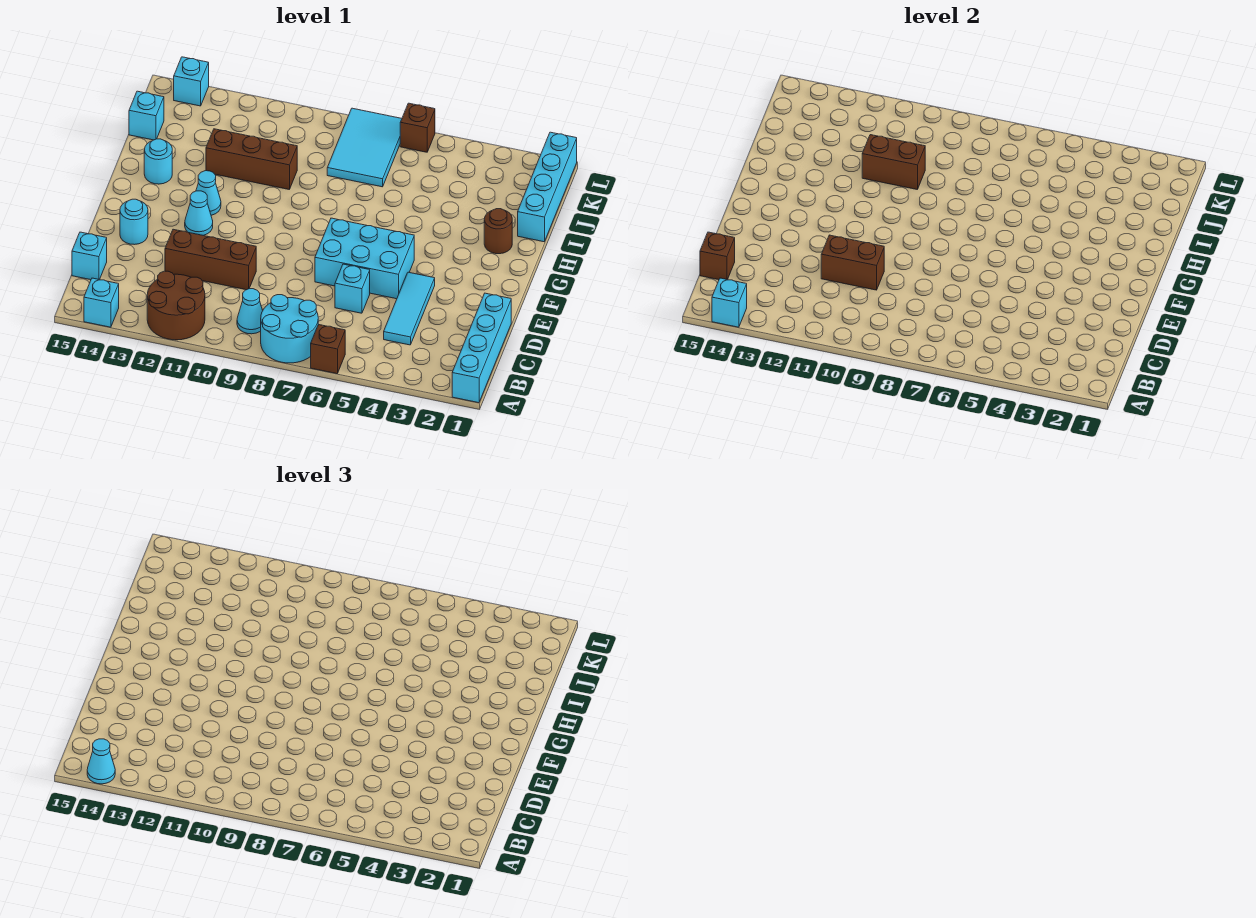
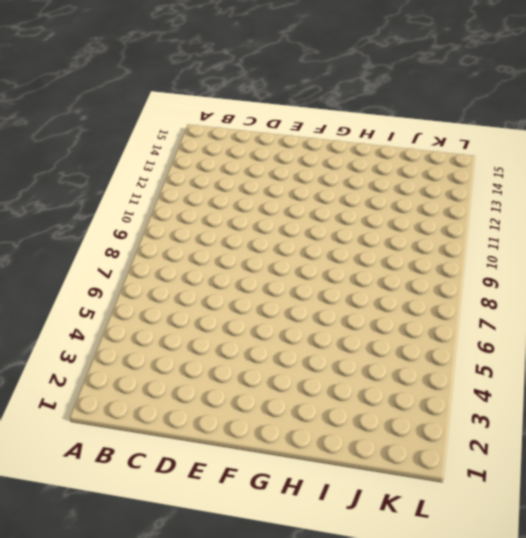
none -> cyan 1x4 brick [452,293,511,403]
none -> brown 1x1 brick [311,324,345,374]
none -> cyan 2x2 round brick [261,295,318,363]

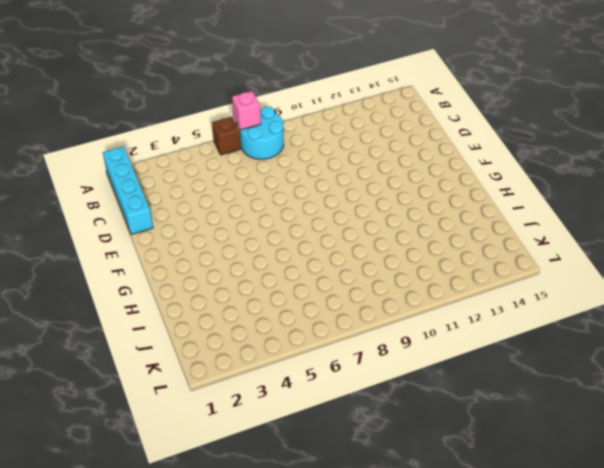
pink 1x1 brick [232,91,261,130] -> none
none -> brown 2x2 round brick [147,271,205,340]
none -> cyan 1x1 brick [84,278,119,327]
none -> cyan 1x1 cone [237,289,263,334]

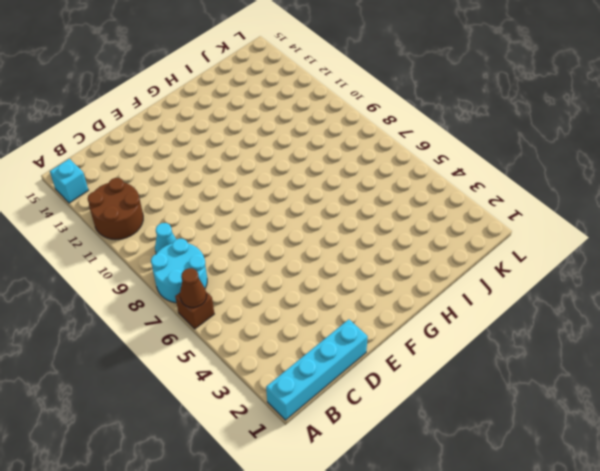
brown 1x1 cone [180,268,207,308] -> none
none -> cyan 1x3 tile [384,272,435,345]
none -> cyan 1x1 brick [72,232,107,280]
none -> cyan 1x1 brick [335,264,370,313]

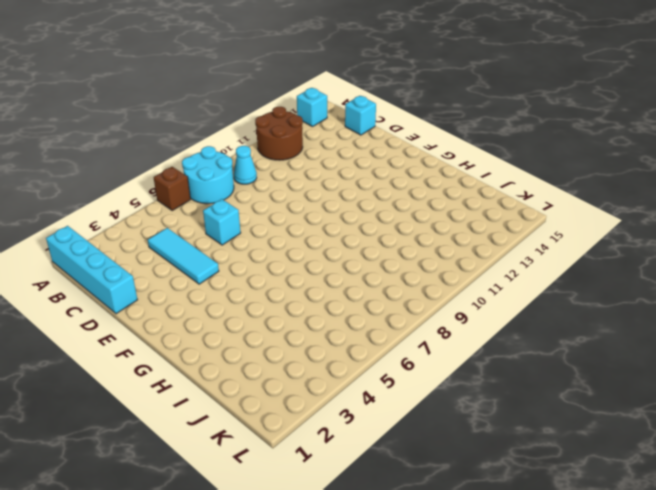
none -> brown 1x3 brick [165,229,256,290]
none -> cyan 2x3 brick [315,218,414,299]
none -> cyan 1x1 round brick [120,199,148,245]

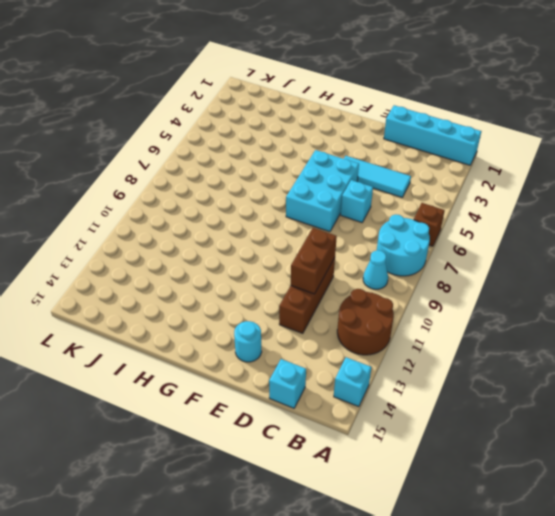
none -> cyan 1x1 cone [185,191,213,236]
none -> cyan 1x1 cone [196,171,221,215]
none -> brown 1x1 round brick [484,209,512,254]

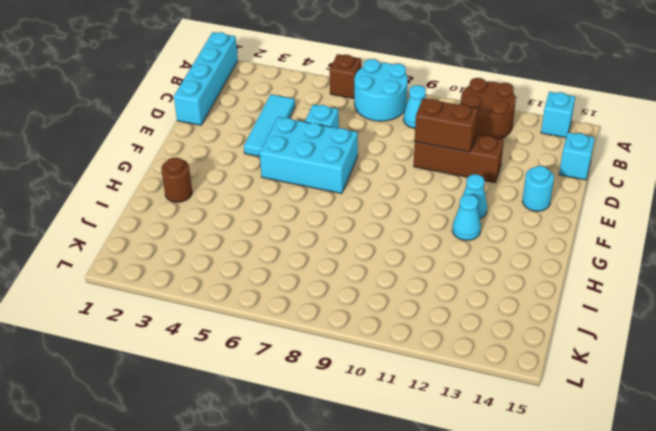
none -> cyan 1x1 round brick [144,139,172,184]
none -> cyan 1x4 brick [518,132,577,242]
none -> brown 1x3 brick [206,129,297,189]

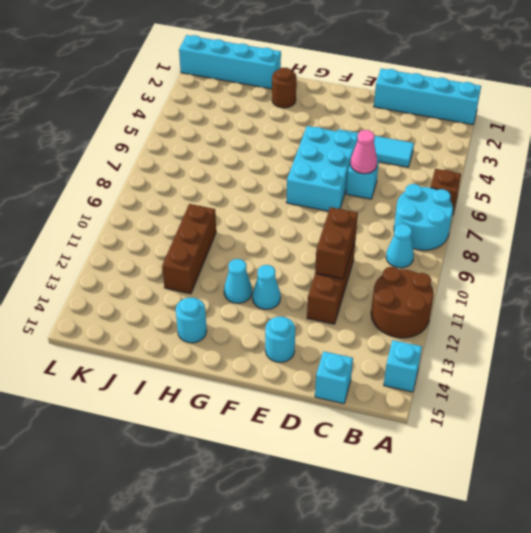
pink 1x1 cone [351,130,377,174] -> none
none -> cyan 2x3 tile [327,108,402,187]
none -> cyan 1x1 brick [129,91,164,140]
none -> brown 1x1 brick [400,103,435,152]

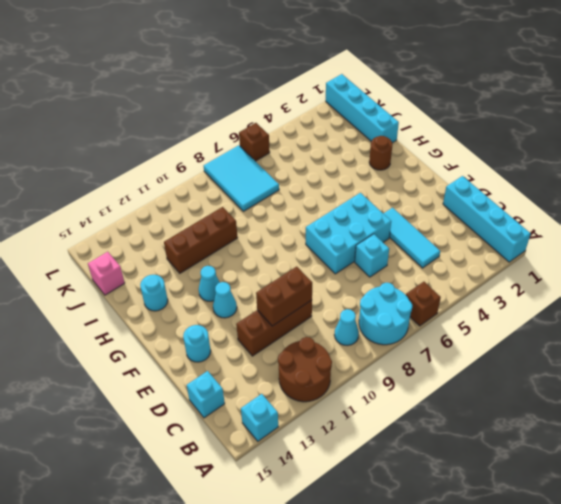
pink 1x1 brick [88,252,125,295] -> cyan 1x1 brick [129,91,164,140]
none -> cyan 1x1 brick [174,57,209,106]
none -> cyan 1x1 brick [712,278,747,327]
none -> brown 1x1 brick [700,232,735,280]

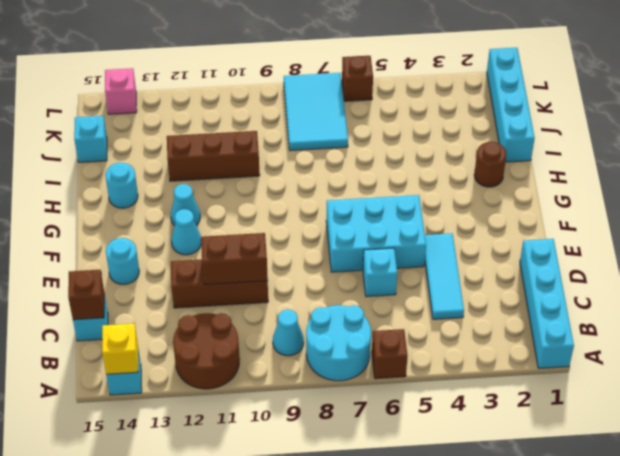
yellow 1x1 brick [102,323,138,374] -> cyan 1x1 brick [712,278,747,327]
pink 1x1 brick [105,68,137,114] -> cyan 1x1 brick [174,57,209,106]
none -> brown 1x2 brick [862,135,925,189]
none -> cyan 1x1 cone [87,739,115,784]

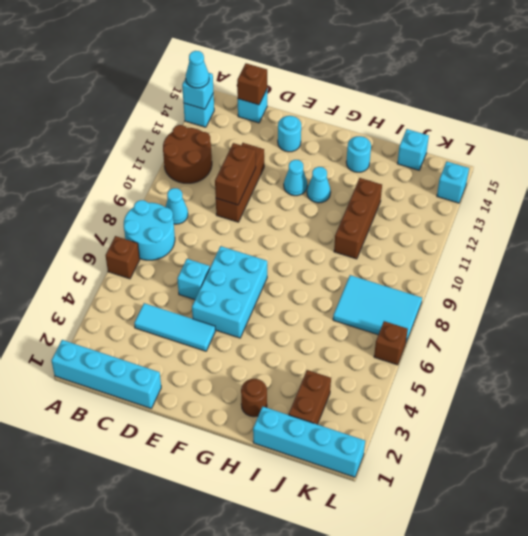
brown 1x2 brick [289,370,331,424] -> brown 1x2 brick moved to [862,135,925,189]

